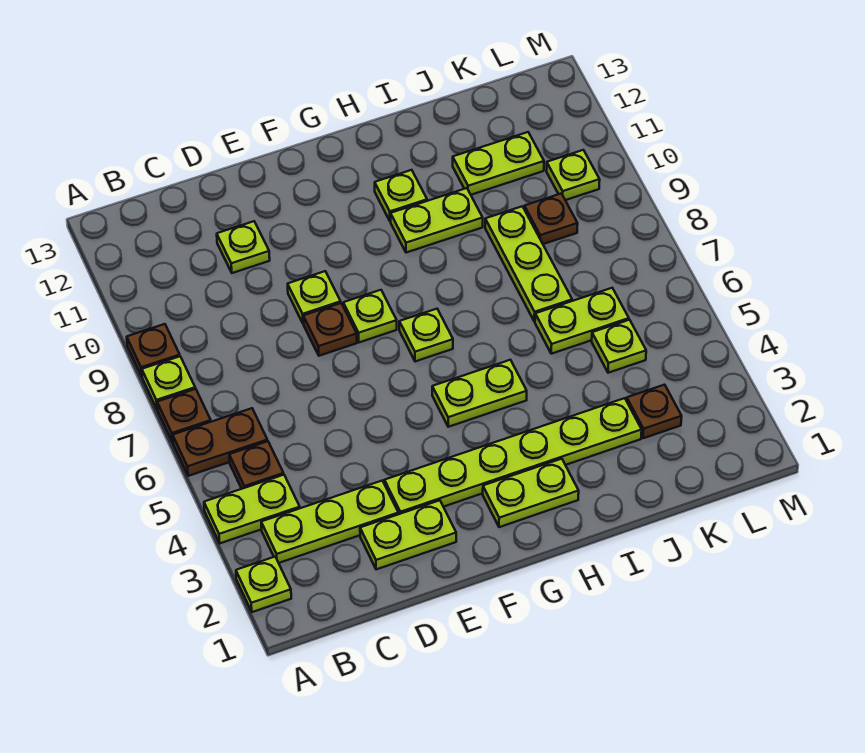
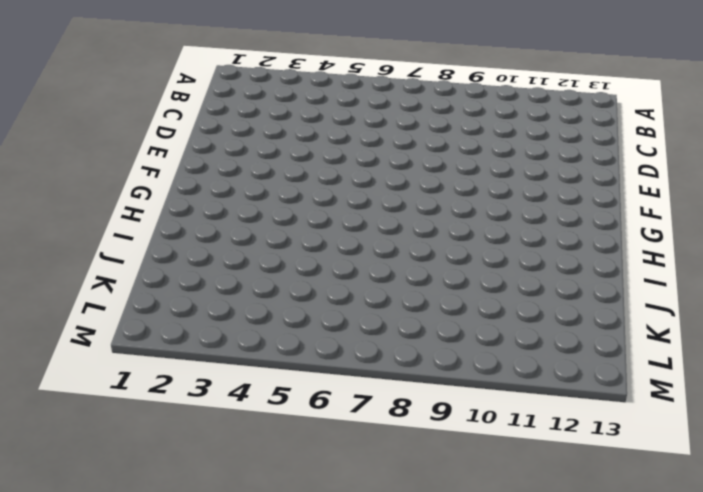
none -> lime 1x1 plate [236,557,291,612]
none -> lime 1x2 plate [204,475,300,543]
none -> brown 1x2 plate [173,408,267,476]

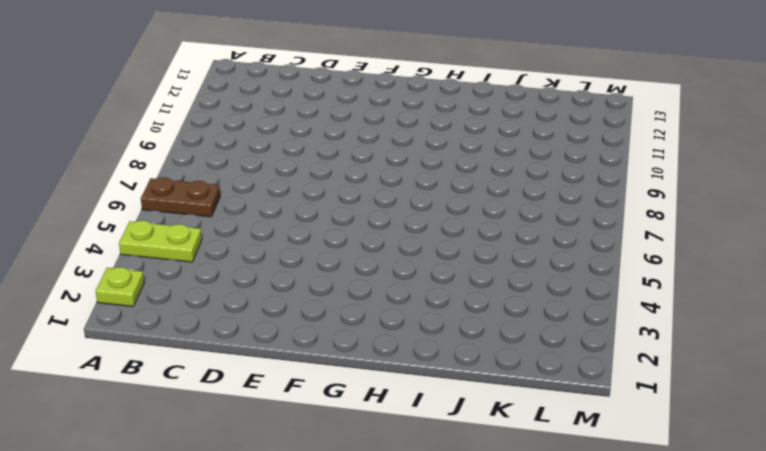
none -> brown 1x1 plate [157,389,211,442]
none -> lime 1x1 plate [142,356,195,410]
none -> brown 1x1 plate [127,324,180,376]

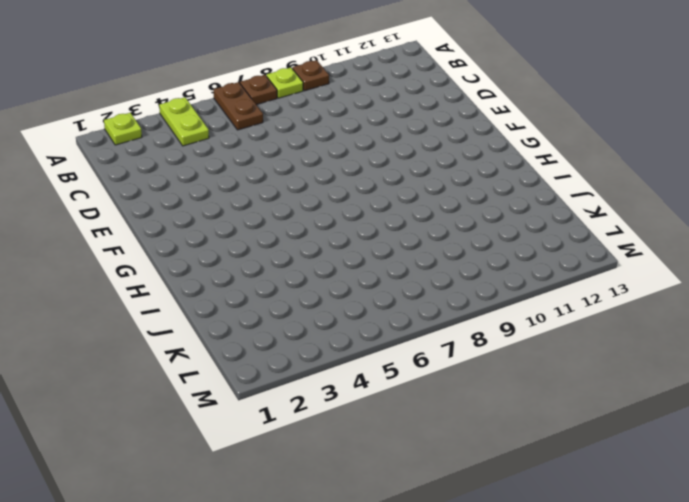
none -> lime 1x3 plate [261,481,398,563]
none -> brown 1x1 plate [229,441,284,489]
none -> lime 1x2 plate [360,500,456,570]

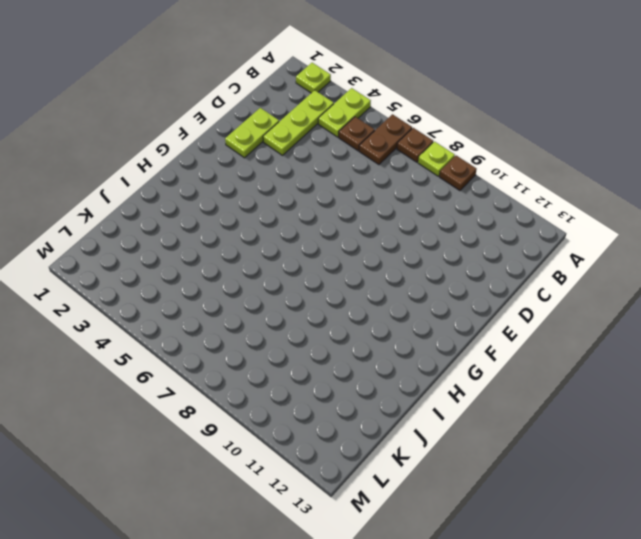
none -> lime 1x1 plate [217,221,270,273]
none -> lime 1x6 plate [384,398,642,514]
none -> brown 1x1 plate [303,303,357,356]

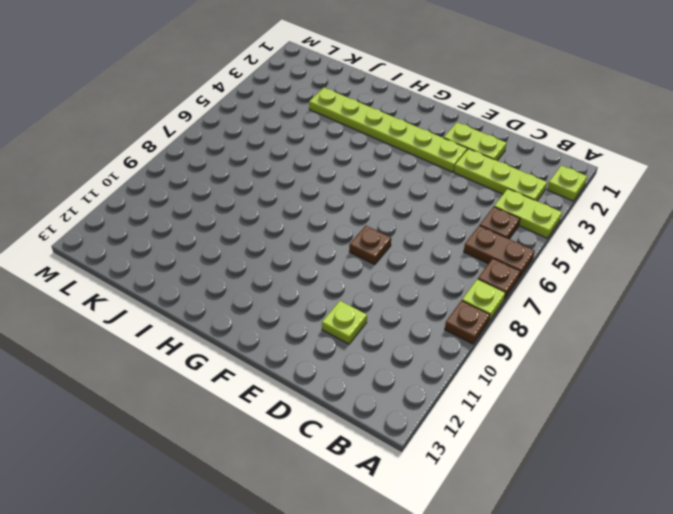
none -> lime 1x1 plate [288,271,341,324]
none -> lime 1x1 plate [343,290,397,342]
none -> lime 1x2 plate [483,459,579,527]

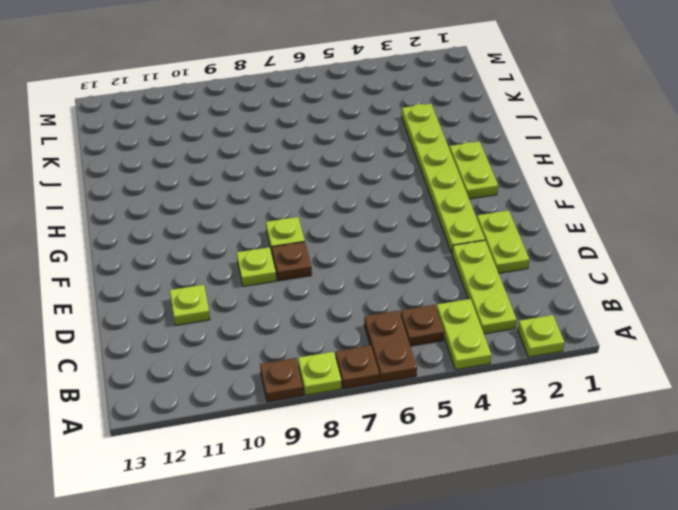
none -> lime 1x2 plate [432,360,527,427]
none -> lime 1x1 plate [399,309,453,362]
none -> lime 1x2 plate [391,188,483,253]

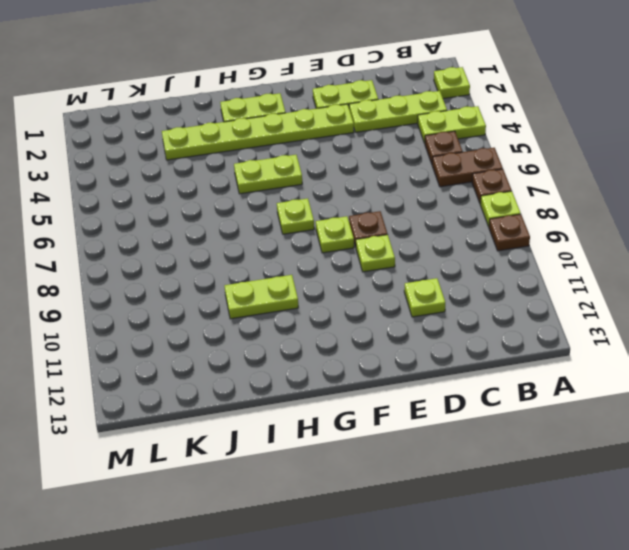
none -> lime 1x1 plate [375,170,427,221]
none -> lime 1x2 plate [535,288,629,354]
none -> lime 1x3 plate [485,206,572,322]

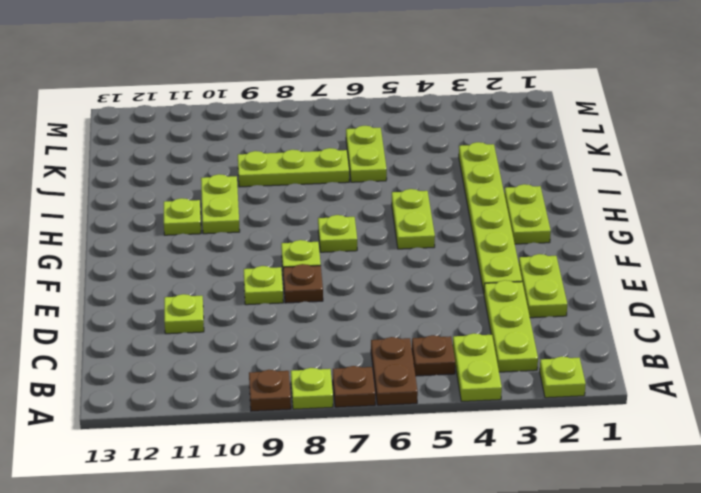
none -> lime 1x2 plate [453,132,544,195]
none -> brown 1x1 plate [627,385,682,438]
none -> lime 1x1 plate [592,320,646,373]

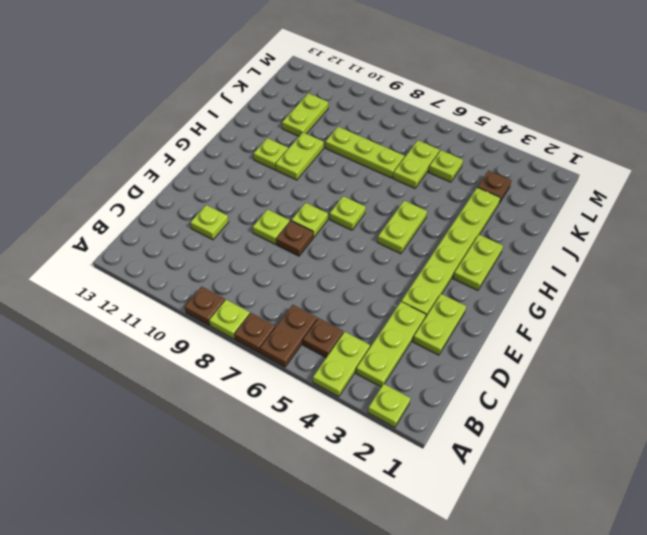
none -> brown 1x1 plate [524,194,578,244]
none -> lime 1x1 plate [546,150,600,200]

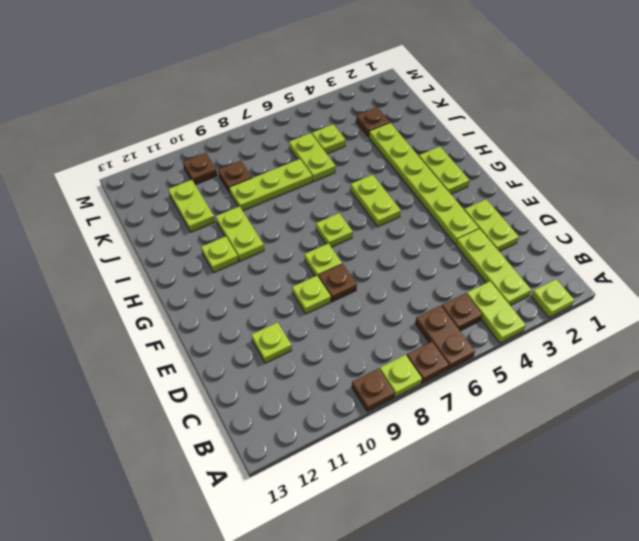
brown 1x1 plate [183,153,217,185] -> lime 1x1 plate [546,150,600,200]

